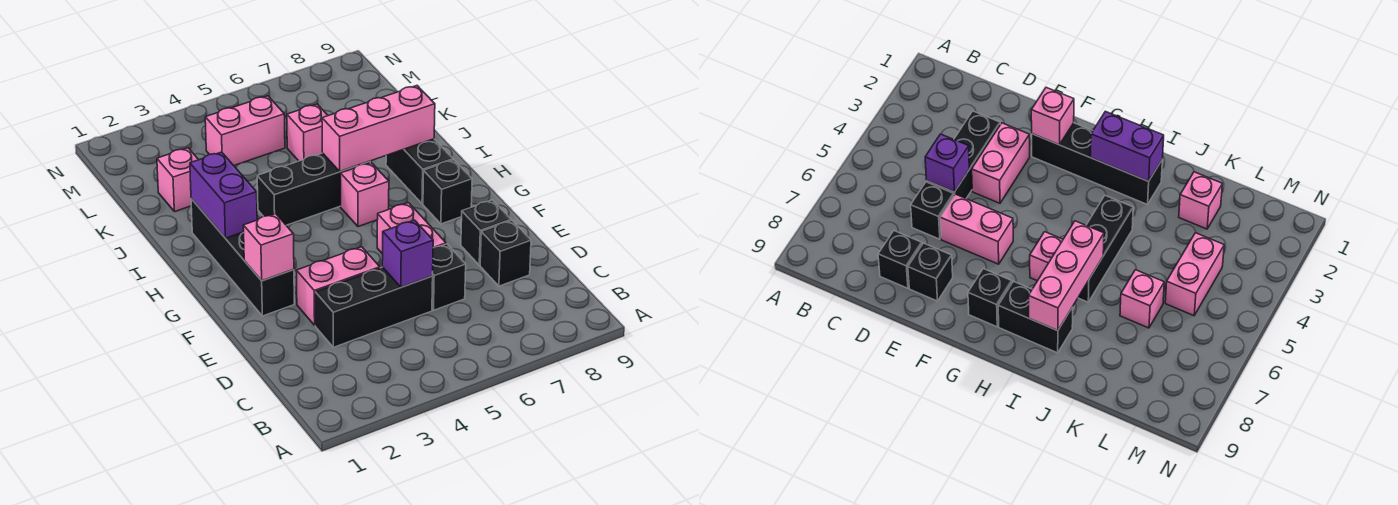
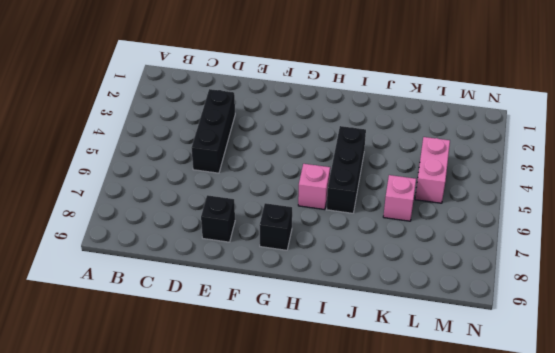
none -> black 1x1 brick [432,244,466,310]
none -> black 1x1 brick [480,221,531,286]
none -> pink 1x2 brick [296,247,380,325]

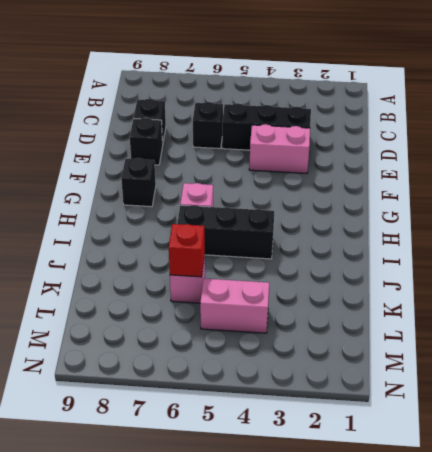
red 1x1 brick [169,224,205,277] -> none
none -> pink 1x2 brick [377,203,446,254]
none -> black 1x4 brick [191,199,294,316]
none -> black 1x2 brick [386,139,453,204]

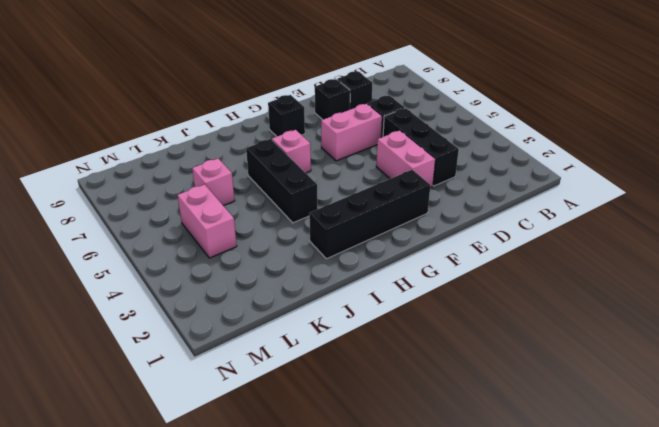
none -> black 1x2 brick [386,139,453,204]
none -> pink 1x1 brick [157,148,198,212]
none -> purple 1x1 brick [382,220,433,287]

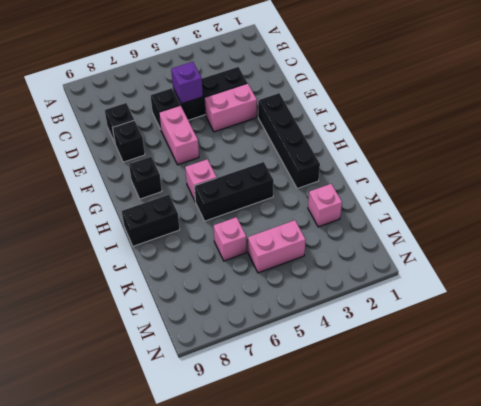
black 1x2 brick [122,195,180,246] -> black 1x2 brick turned to [386,139,453,204]
none -> pink 1x1 brick [243,214,294,281]
none -> purple 1x2 brick [190,152,257,238]
none -> pink 1x3 brick [322,86,435,171]

